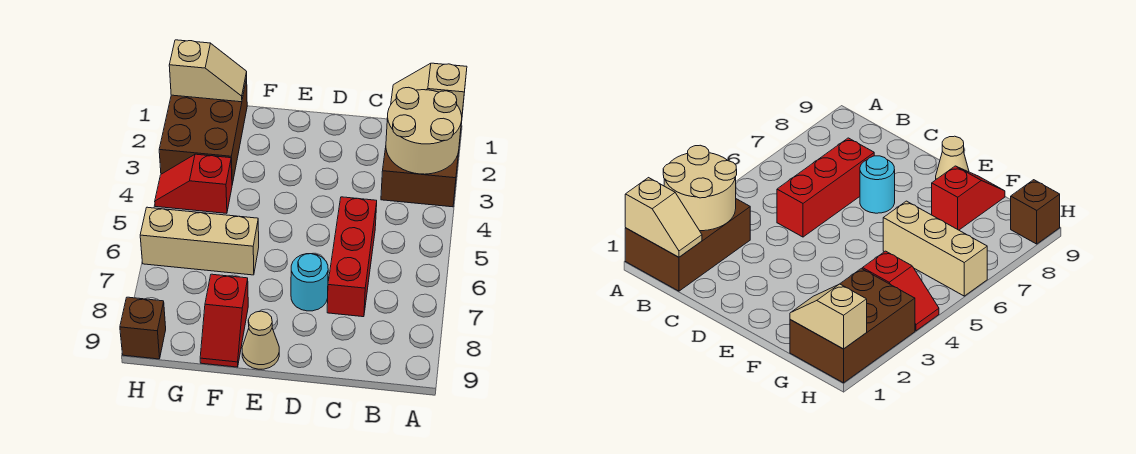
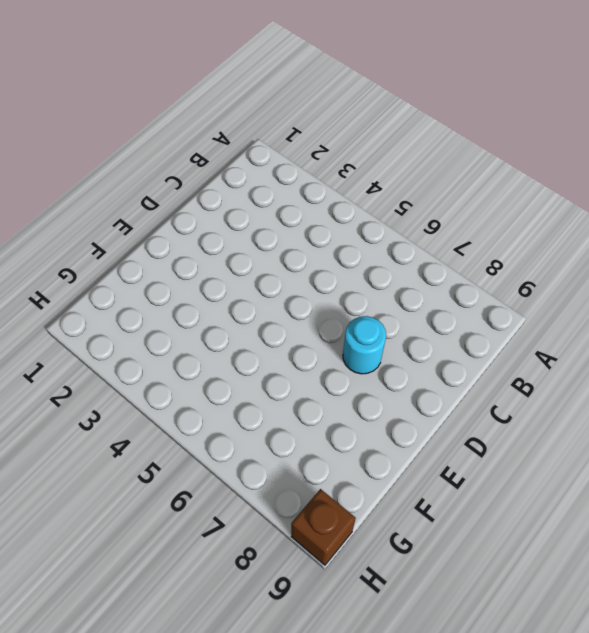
none -> brown 2x3 brick [381,123,462,207]
none -> red 1x3 brick [327,197,377,317]
none -> tan 1x1 cone [242,311,279,369]

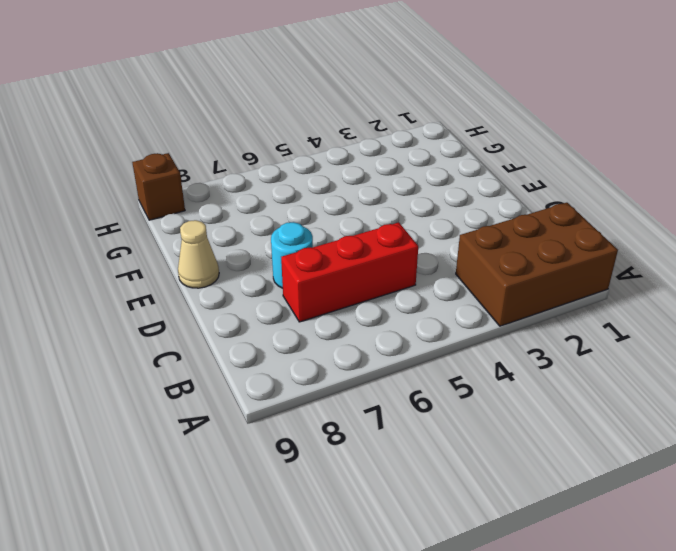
none -> tan 1x3 brick [140,207,259,275]
none -> red 1x2 slope [200,274,248,367]
none -> brown 2x3 brick [159,78,247,184]

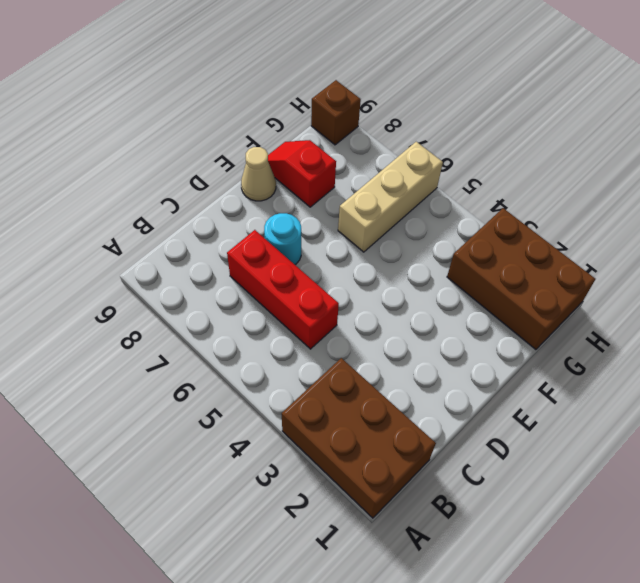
none -> red 1x2 slope [155,154,232,213]
none -> tan 1x2 slope [391,63,467,115]
none -> tan 2x2 round brick [386,87,462,174]

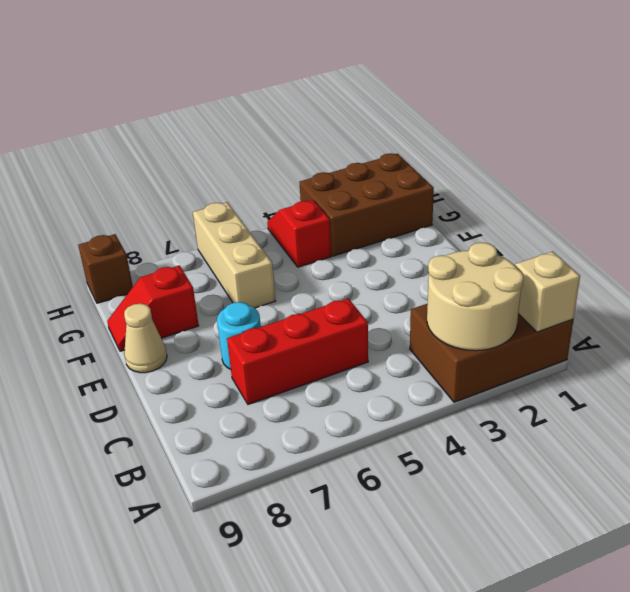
none -> tan 1x2 slope [169,40,247,102]

